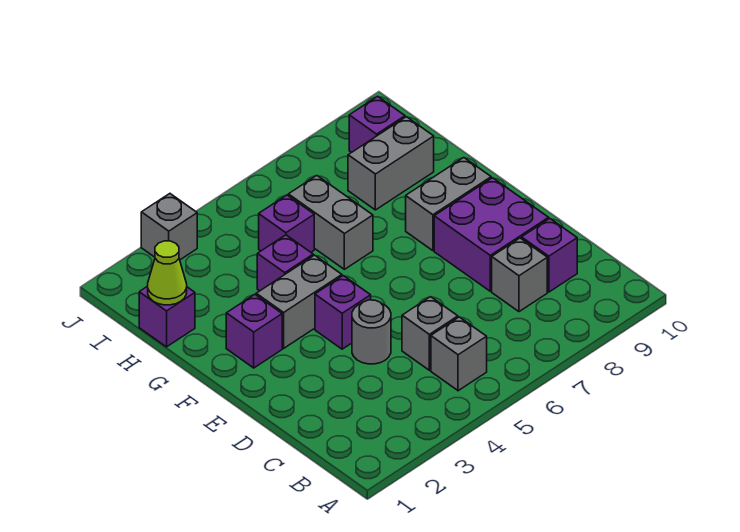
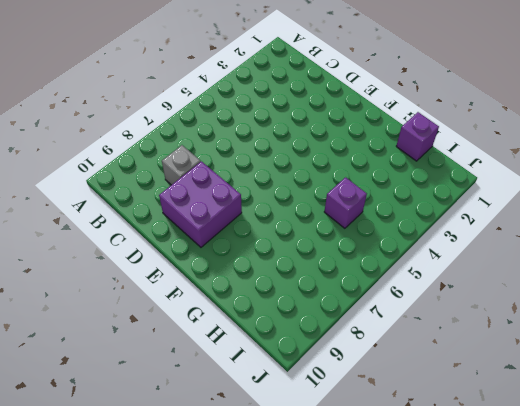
none -> grey 1x1 brick [431,317,487,391]
none -> grey 1x1 brick [402,297,458,370]
none -> purple 1x1 brick [522,219,577,292]

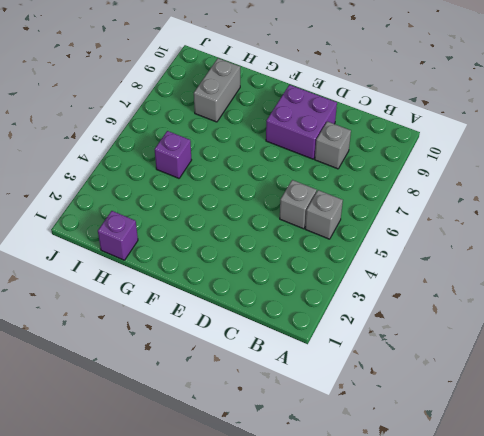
none -> purple 1x1 brick [522,219,577,292]
none -> grey 1x1 round brick [352,300,391,364]
none -> purple 1x1 brick [315,276,371,349]

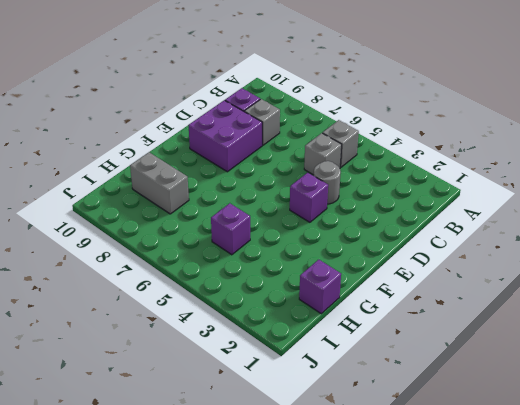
none -> purple 1x1 brick [226,294,282,368]
none -> grey 1x2 brick [256,255,342,348]
none -> grey 1x2 brick [406,158,491,251]

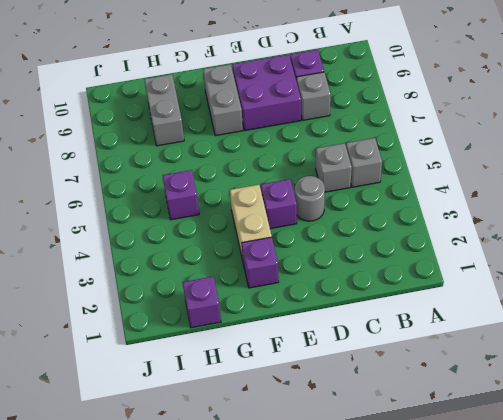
tan 1x2 brick [230,185,272,260] -> grey 1x2 brick [256,255,342,348]
none -> purple 1x1 brick [257,235,313,291]
none -> grey 1x2 brick [288,176,373,269]
none -> purple 1x1 brick [349,96,405,152]

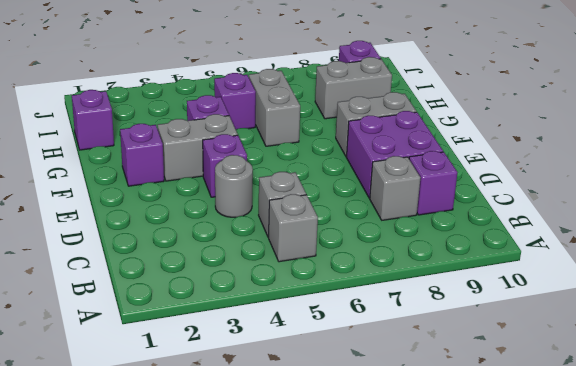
none -> grey 1x1 brick [141,194,197,260]
none -> lime 1x1 cone [148,241,187,305]

